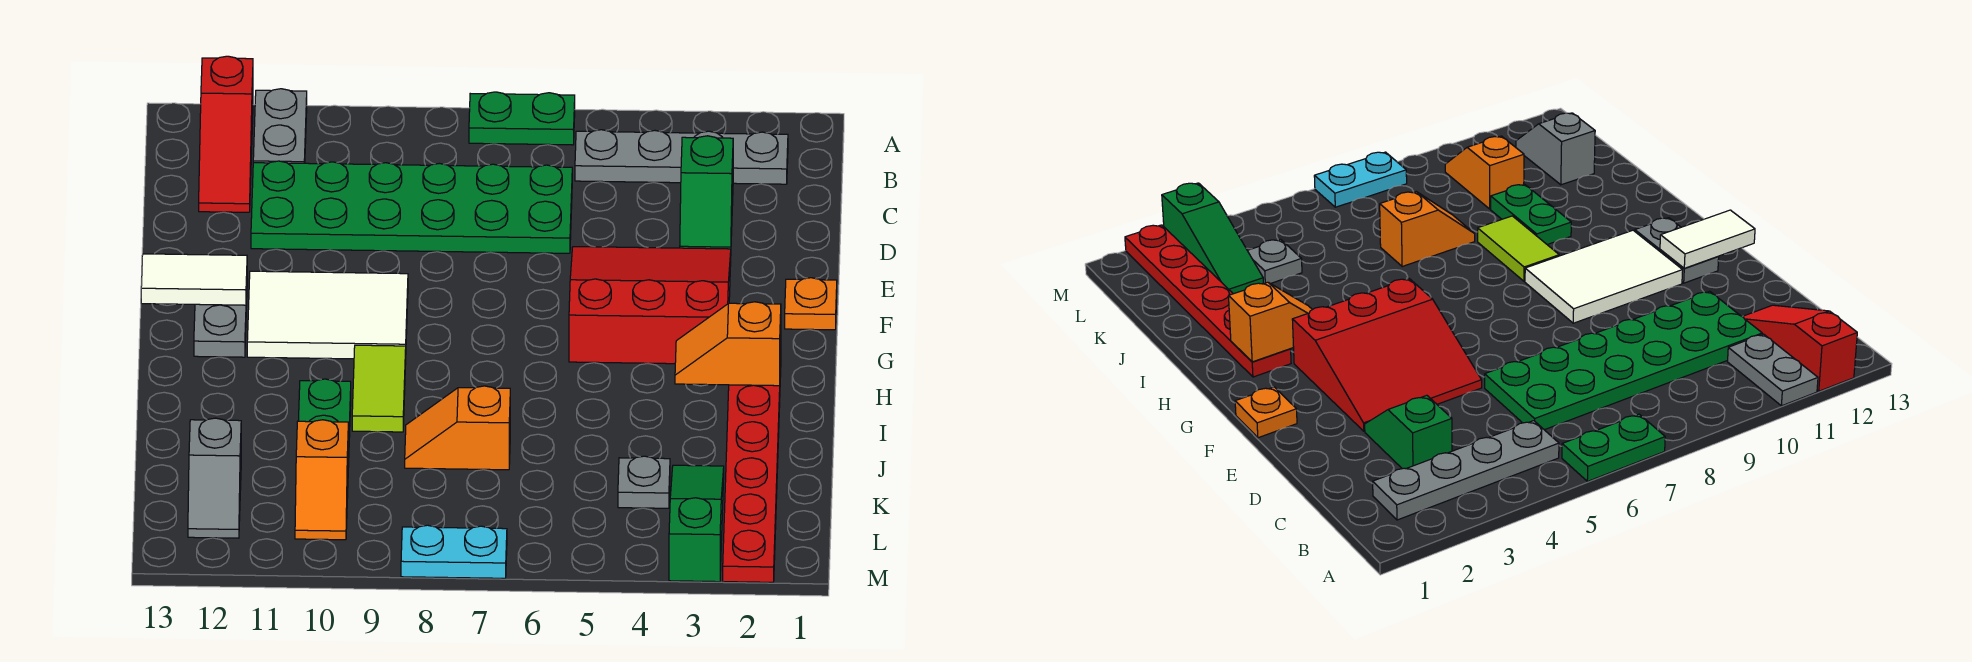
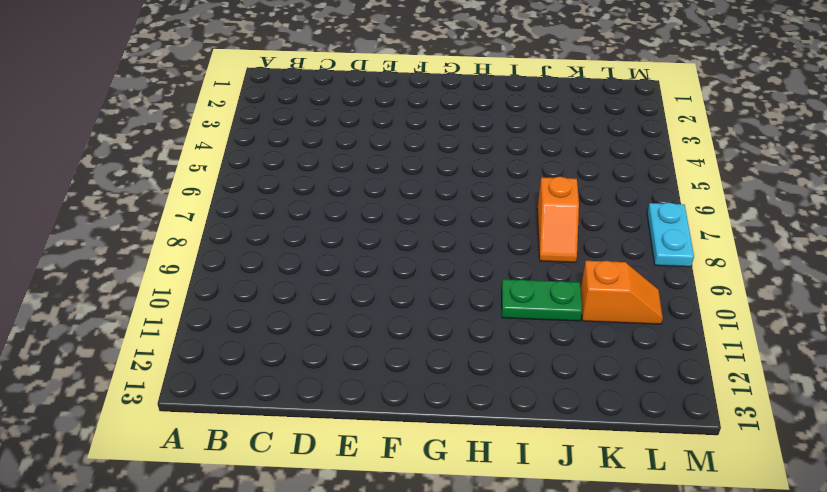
none -> green 1x2 plate [469,92,575,145]
none -> grey 1x2 plate [253,89,307,163]
none -> red 1x3 slope [199,56,253,212]

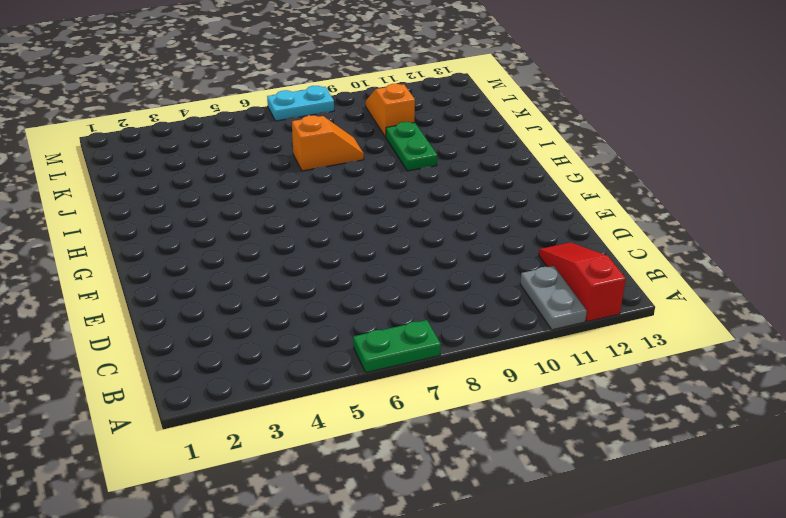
none -> grey 1x4 plate [575,130,788,184]
none -> green 1x2 slope [680,136,733,249]
none -> green 2x6 plate [251,161,572,253]

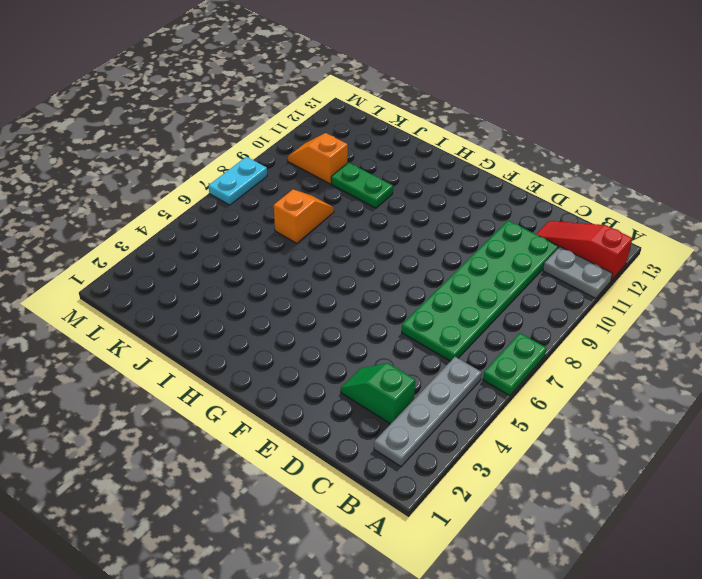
none -> red 3x3 slope [569,247,731,364]
none -> orange 1x1 plate [785,278,837,330]
none -> white 2x3 tile [247,271,408,359]

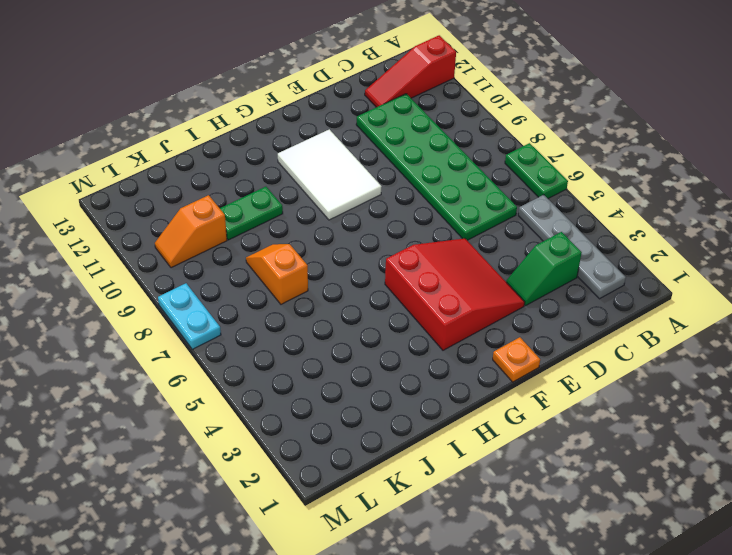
none -> grey 1x2 plate [253,89,307,163]
none -> grey 1x2 plate [194,292,247,357]
none -> red 1x6 plate [723,361,781,582]

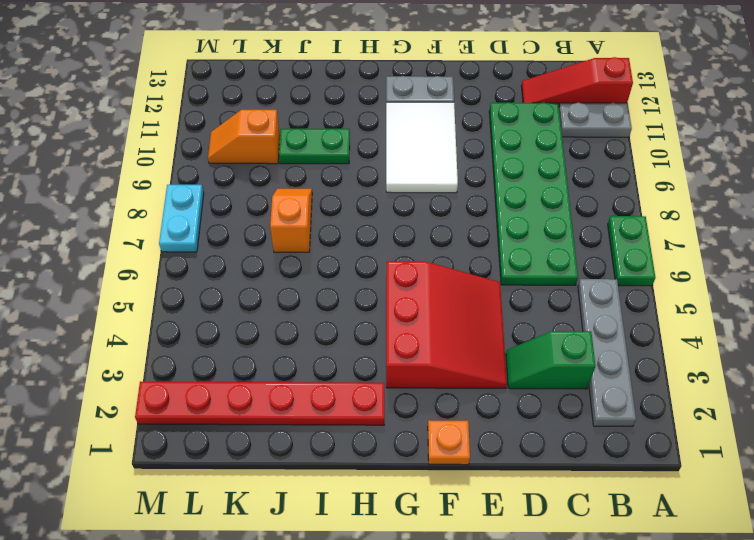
none -> lime 1x2 tile [352,345,406,432]
none -> green 1x3 slope [669,465,724,582]
none -> grey 1x1 plate [618,456,670,508]

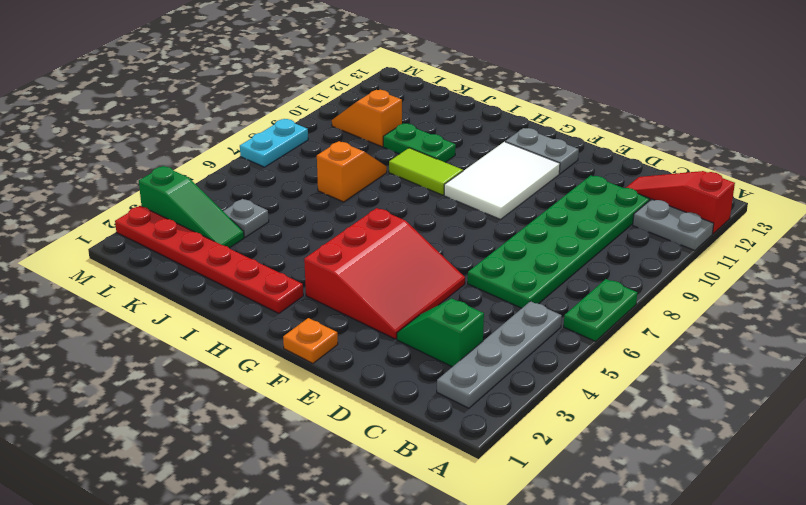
none -> grey 1x2 slope [188,418,241,538]
none -> white 1x2 tile [141,254,247,305]
none -> orange 1x2 slope [675,302,781,386]

